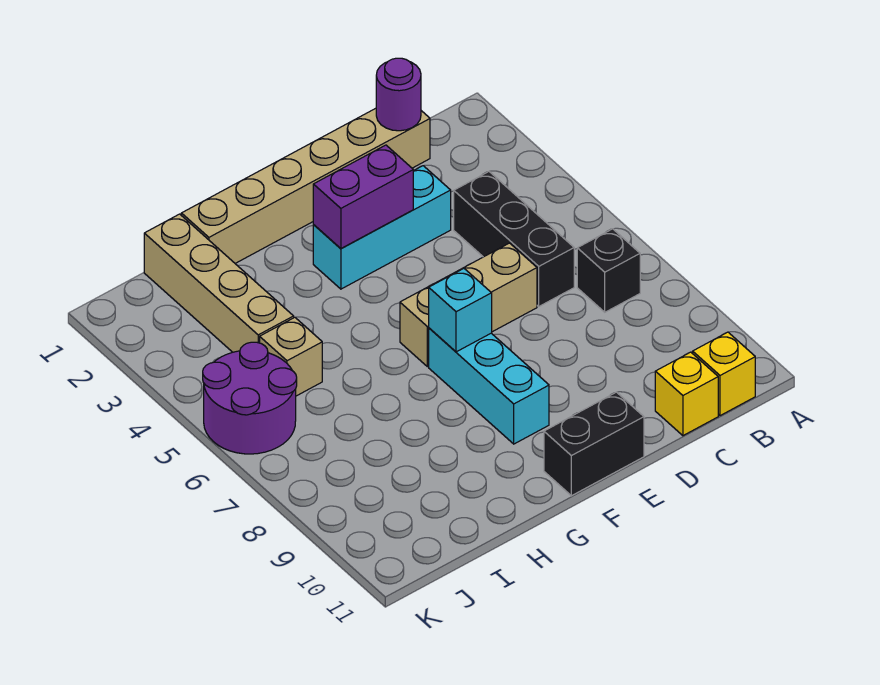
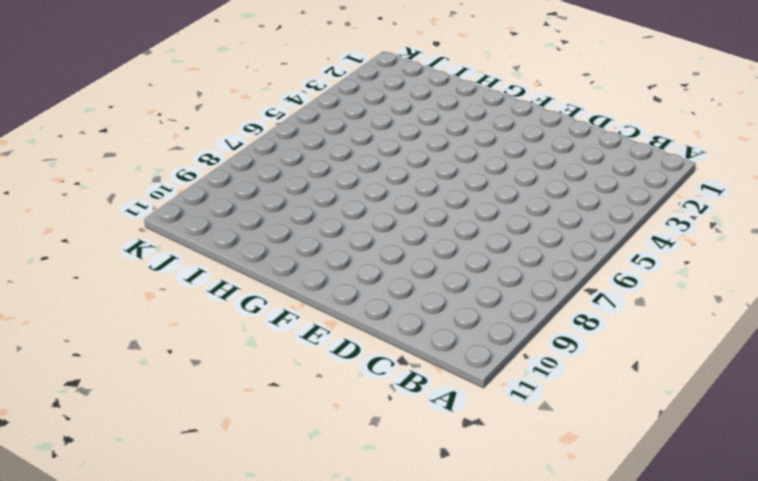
none -> black 1x1 brick [577,229,640,312]
none -> yellow 1x1 brick [693,332,755,416]
none -> tan 1x6 brick [181,108,430,263]

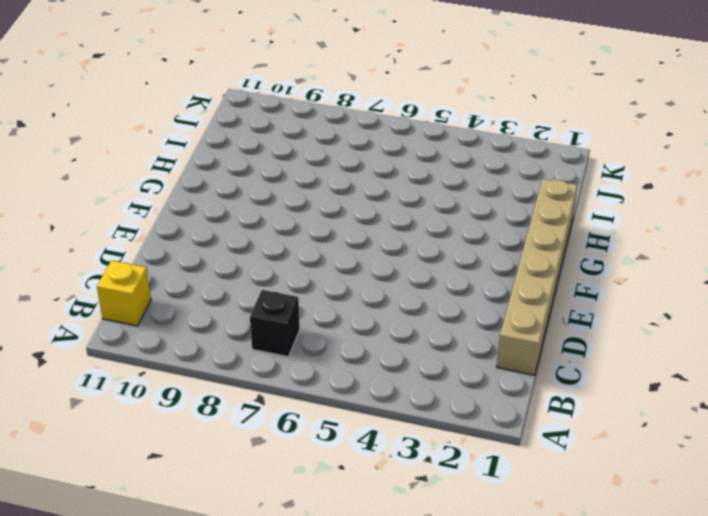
none -> black 1x3 brick [454,172,574,306]
none -> yellow 1x1 brick [655,352,718,436]
none -> cyan 1x3 brick [313,166,451,289]

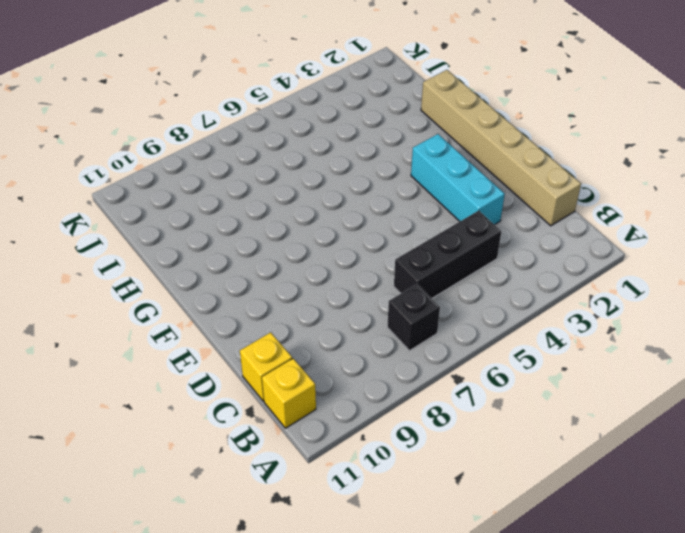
none -> tan 1x3 brick [400,243,537,367]
none -> black 1x2 brick [544,392,644,496]
none -> cyan 1x3 brick [429,328,549,444]

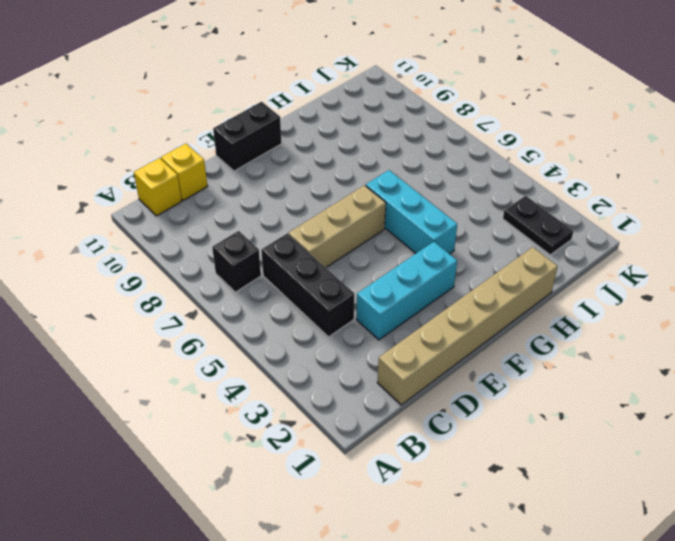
cyan 1x3 brick [366,170,457,254] -> cyan 1x3 brick moved to [429,328,549,444]
black 1x2 plate [503,196,573,255] -> none
none -> tan 1x4 brick [144,214,294,352]
none -> tan 1x1 brick [260,317,322,396]
none -> purple 2x2 round brick [203,342,297,454]

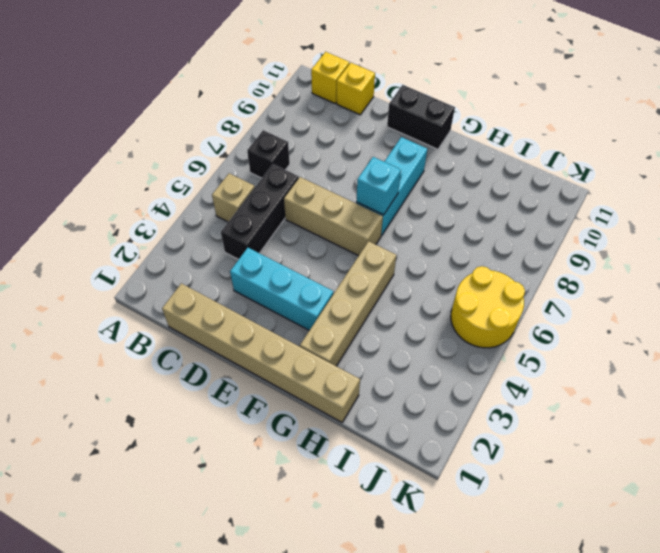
tan 1x1 brick [212,173,255,222] -> tan 1x1 brick moved to [260,317,322,396]
tan 1x4 brick [300,241,396,366] -> tan 1x4 brick moved to [144,214,294,352]
yellow 2x2 round brick [451,266,525,348] -> purple 2x2 round brick [203,342,297,454]
none -> purple 1x1 round brick [376,58,421,131]
none -> purple 1x2 brick [313,145,413,249]

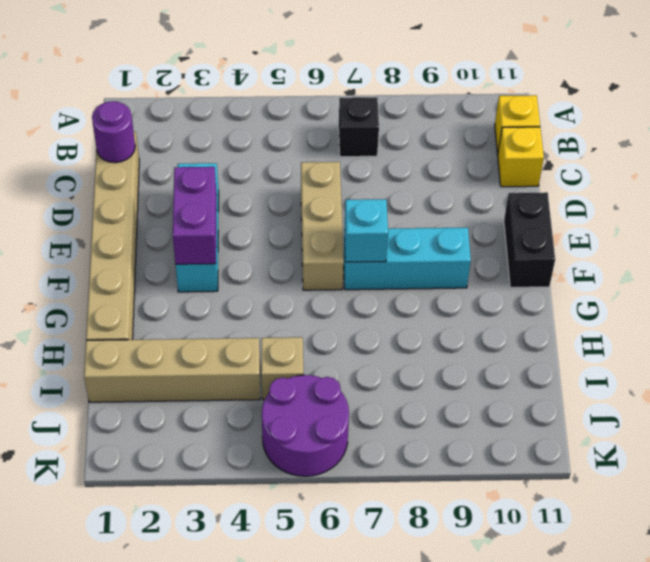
none -> black 1x3 brick [454,172,574,306]

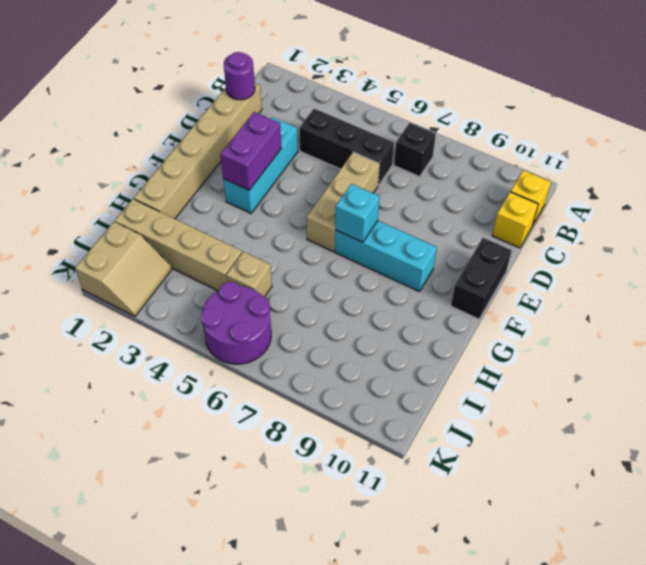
tan 2x2 slope [75,222,172,316] -> none

